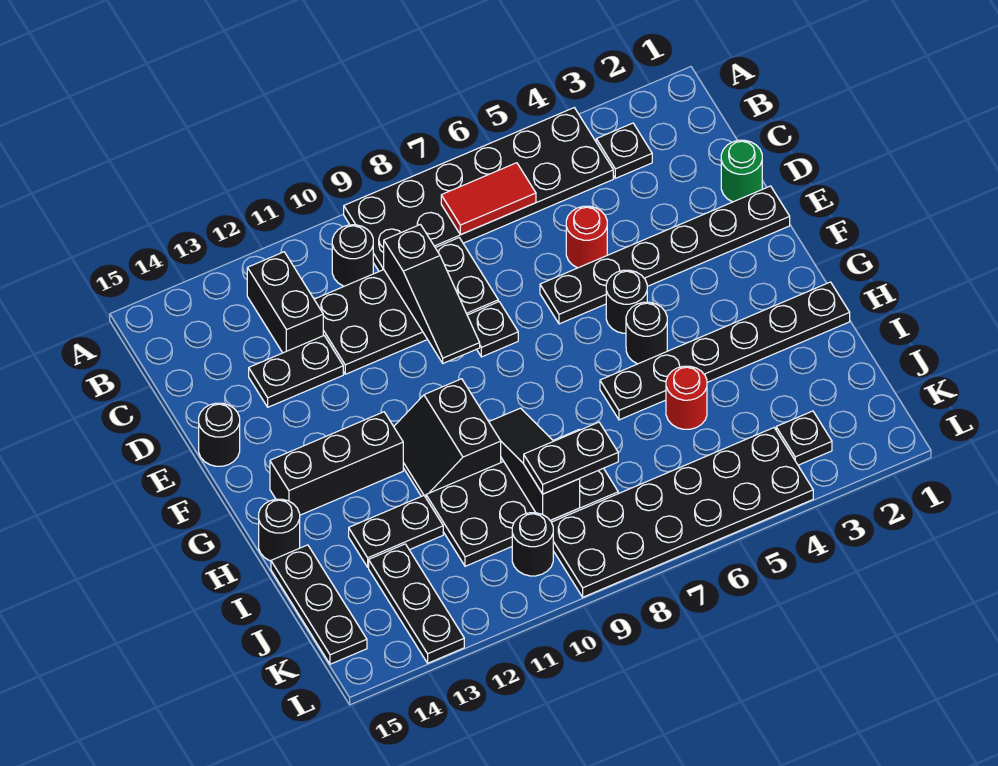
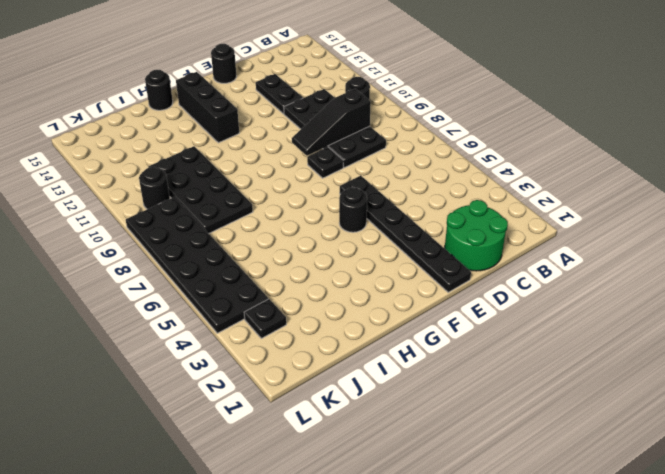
green 2x2 round brick [445,200,508,271] -> green 1x1 round brick [721,140,762,202]
none -> black 2x6 plate [344,108,613,271]
none -> black 1x1 plate [596,123,652,178]
none -> black 1x2 brick [247,252,323,353]

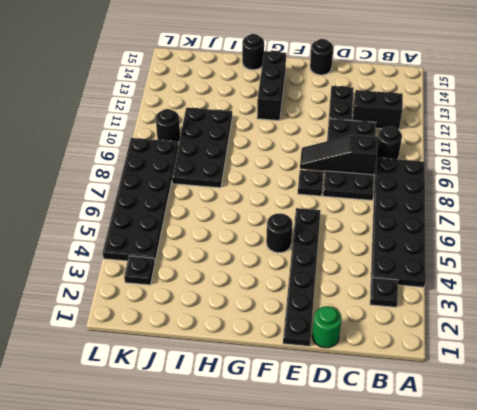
none -> red 1x1 round brick [566,206,607,268]
none -> black 1x1 round brick [626,302,667,364]
none -> black 2x2 slope [394,379,501,497]

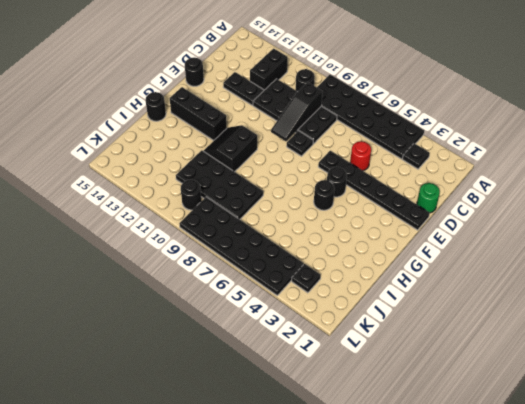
none -> black 1x6 plate [600,282,850,420]
none -> red 1x1 round brick [666,366,707,429]
none -> black 1x2 plate [349,496,443,567]

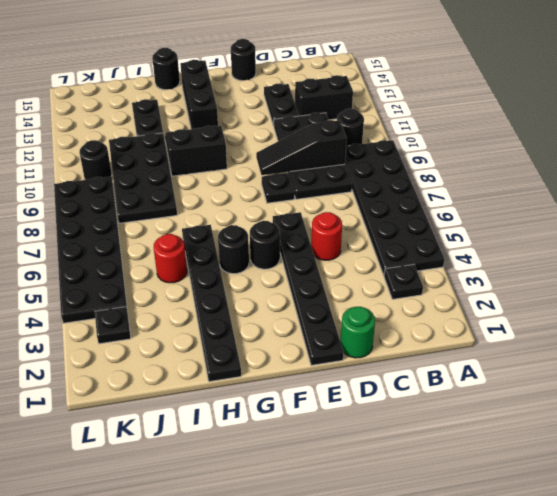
none -> black 1x3 plate [271,545,367,664]
none -> black 1x3 plate [369,544,464,663]
none -> red 1x2 tile [441,163,536,235]

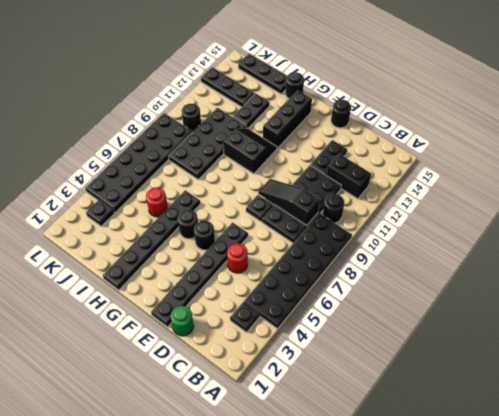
none -> red 1x2 tile [441,163,536,235]
none -> black 1x3 slope [489,408,580,520]
none -> black 1x2 plate [523,422,618,494]

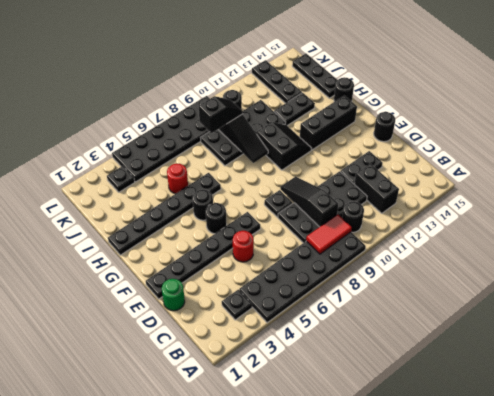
red 1x2 tile [306,214,352,254] -> red 1x2 tile moved to [441,163,536,235]
black 1x2 slope [199,96,243,133] -> black 1x2 plate [523,422,618,494]

